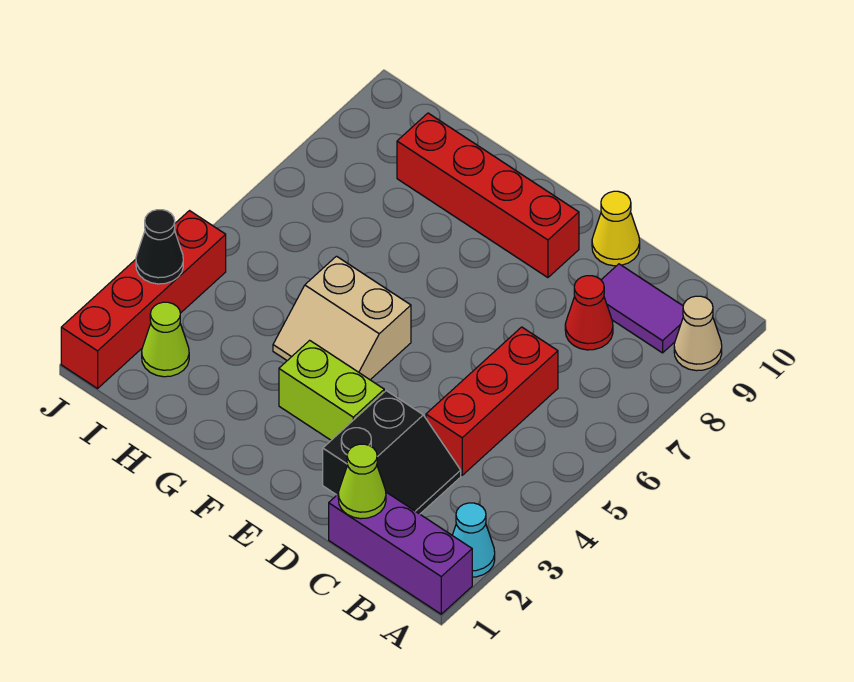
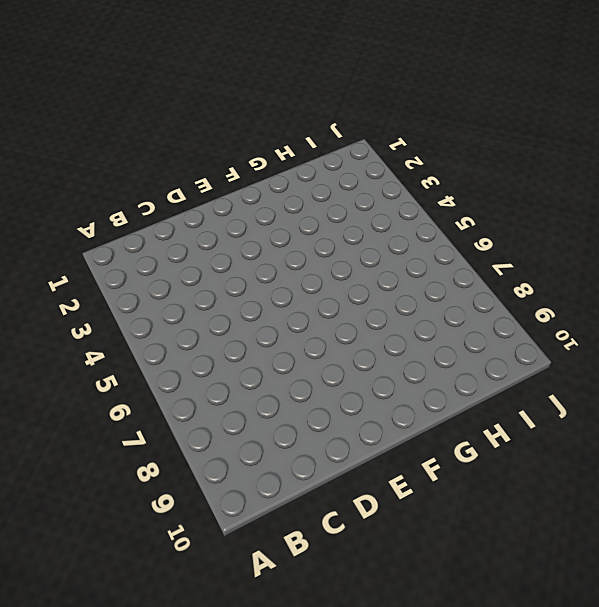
none -> purple 1x3 brick [329,492,472,614]
none -> cyan 1x1 cone [452,503,495,577]
none -> tan 1x1 cone [674,296,722,371]

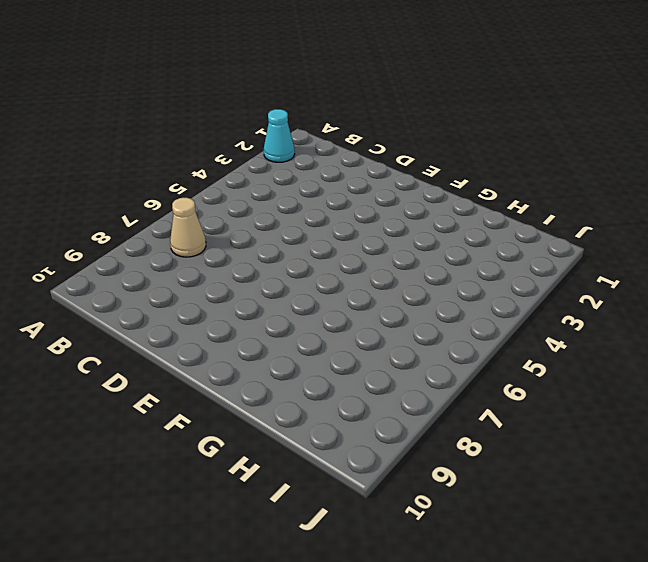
tan 1x1 cone [170,198,206,257] -> tan 1x1 cone moved to [674,296,722,371]
none -> purple 1x3 brick [329,492,472,614]
none -> purple 1x2 tile [601,264,683,353]
none -> black 2x2 slope [323,391,461,514]

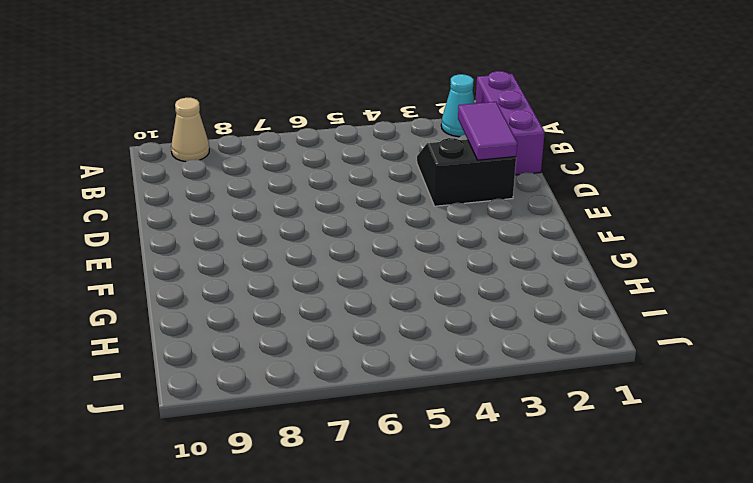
purple 1x2 tile [458,102,517,160] -> purple 1x2 tile moved to [601,264,683,353]
none -> red 1x3 brick [426,327,558,475]
none -> red 1x1 cone [565,276,613,350]
none -> yellow 1x1 cone [592,191,640,266]

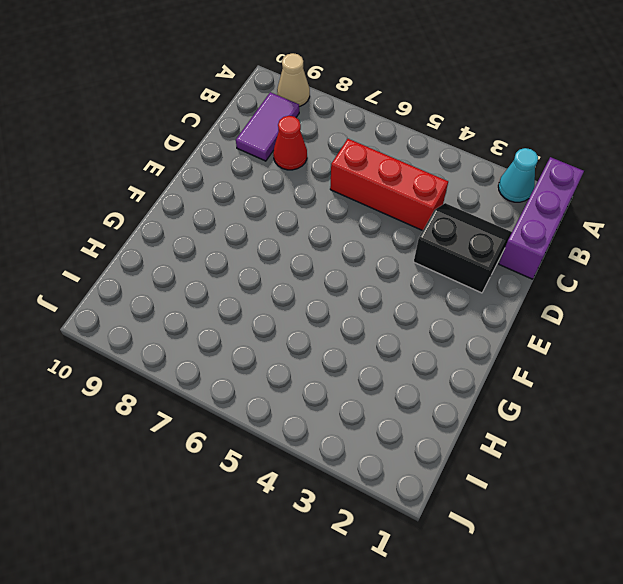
none -> yellow 1x1 cone [592,191,640,266]
none -> lime 1x2 brick [279,340,384,440]
none -> red 1x4 brick [397,113,579,278]

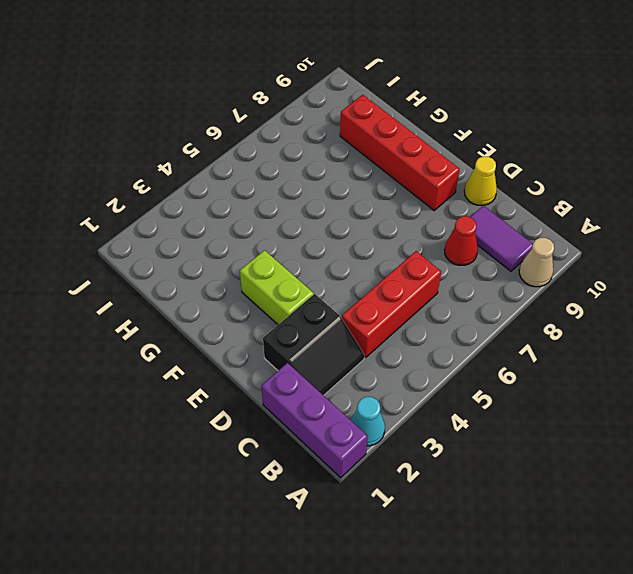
none -> tan 2x2 slope [273,256,411,380]
none -> lime 1x1 cone [142,302,189,377]
none -> red 1x4 brick [61,211,226,388]

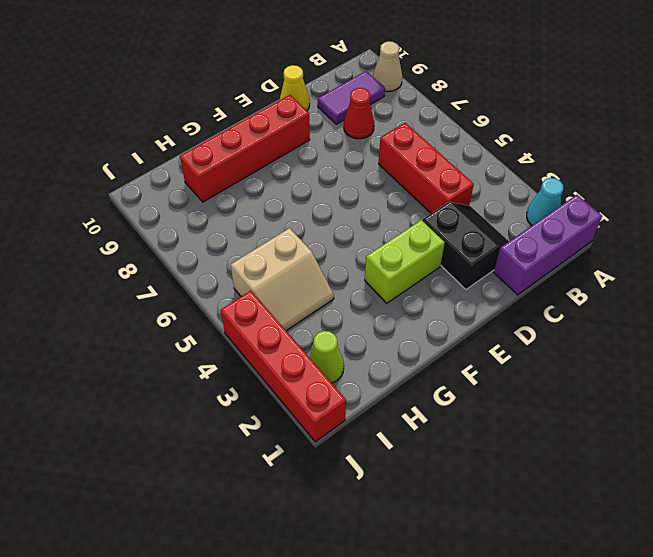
tan 2x2 slope [230,228,334,331] -> tan 2x2 slope moved to [273,256,411,380]
none -> lime 1x1 cone [338,444,386,519]
none -> black 1x1 cone [136,210,183,284]

